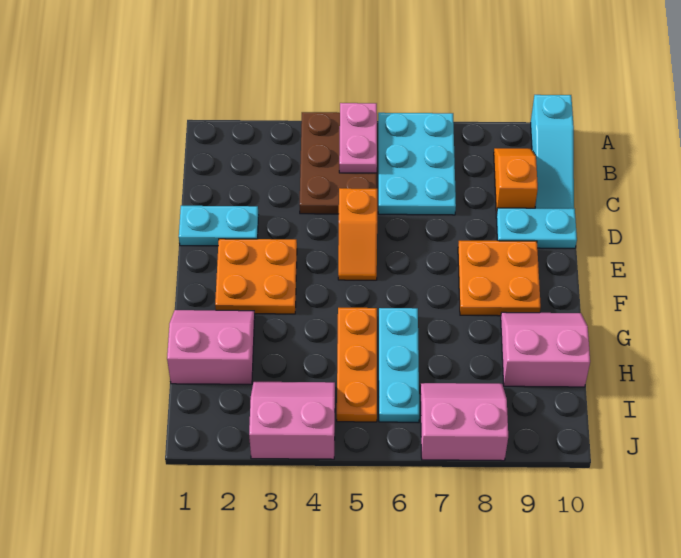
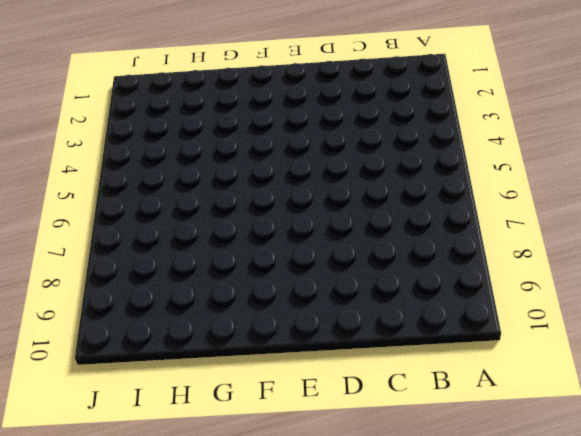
none -> brown 2x3 plate [300,112,377,214]
none -> cyan 2x3 plate [378,113,456,215]
none -> cyan 1x3 slope [531,95,574,209]

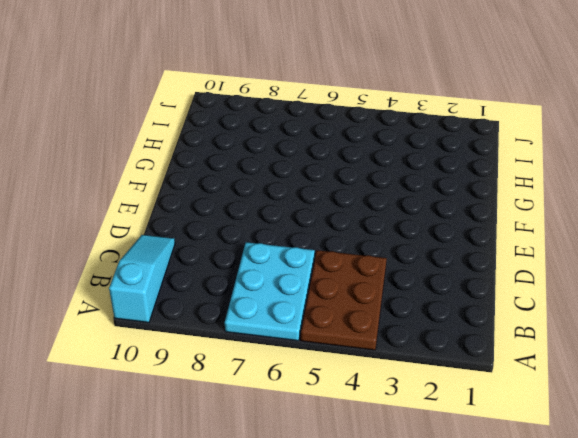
none -> orange 1x2 slope [494,148,538,215]
none -> cyan 1x2 plate [179,206,258,246]
none -> orange 1x2 slope [338,188,377,280]

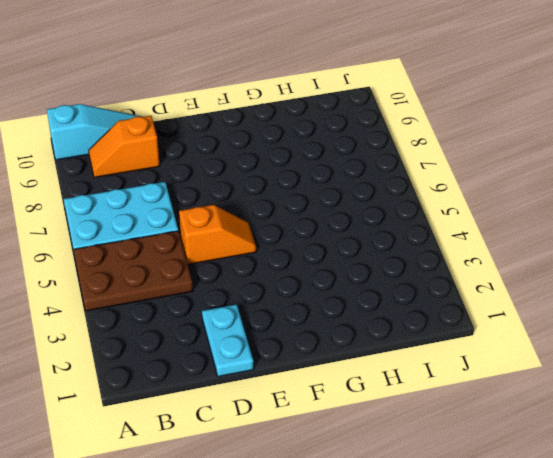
none -> cyan 1x2 plate [496,208,577,248]
none -> orange 2x2 plate [215,239,297,314]
none -> orange 2x2 plate [458,241,541,316]

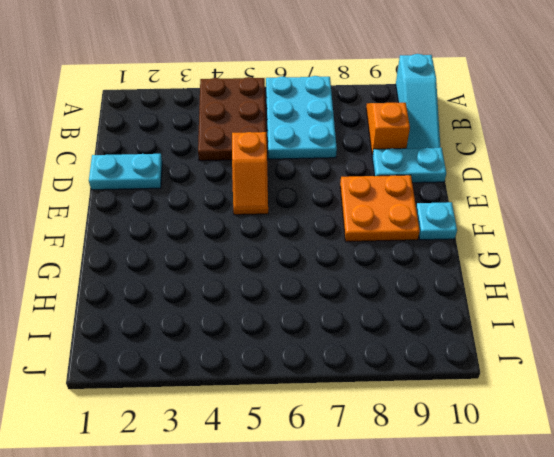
cyan 1x1 plate [416,202,457,240] -> none
none -> orange 2x2 plate [215,239,297,314]
none -> pink 2x2 slope [167,310,255,384]
none -> orange 1x3 plate [337,308,377,422]

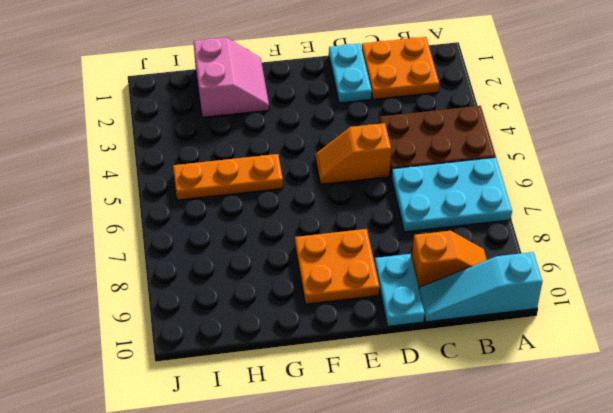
orange 2x2 plate [362,37,439,99] -> orange 2x2 plate moved to [215,239,297,314]
none -> cyan 1x3 plate [379,308,419,422]
none -> pink 2x2 slope [501,312,590,387]
none -> pink 2x2 slope [249,382,335,459]

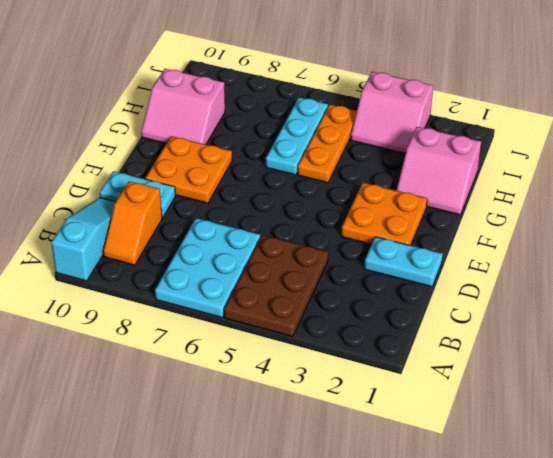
none -> orange 1x2 slope [338,188,377,280]
none -> pink 2x2 slope [420,383,508,461]
none -> pink 1x2 plate [339,103,377,173]

